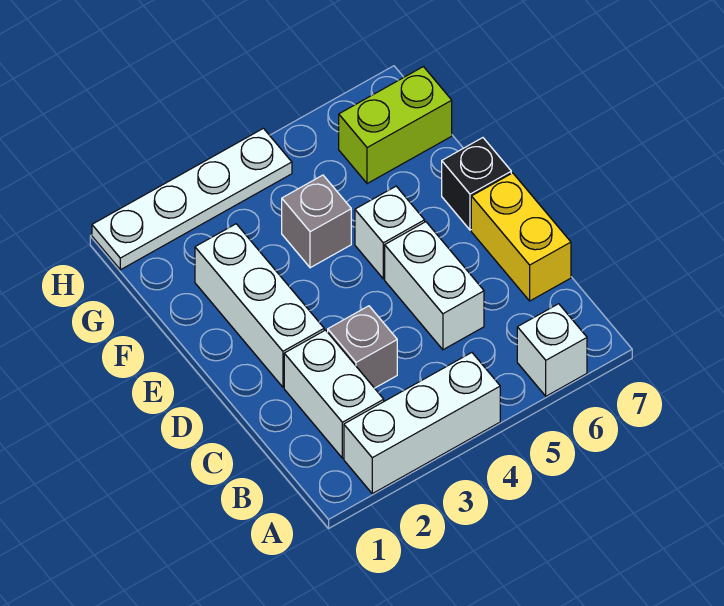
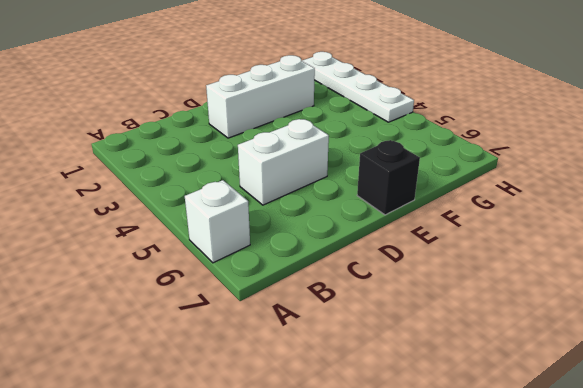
none -> white 1x3 brick [344,353,500,494]
none -> white 1x2 brick [284,330,384,458]
none -> grey 1x1 brick [328,306,397,388]

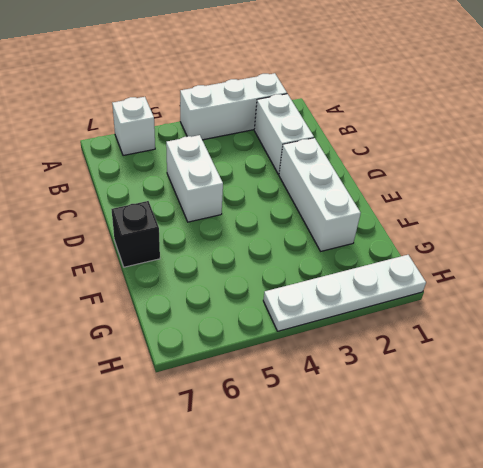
none -> grey 1x1 brick [328,306,397,388]
none -> yellow 1x2 brick [471,173,571,301]
none -> white 1x1 brick [355,186,425,279]

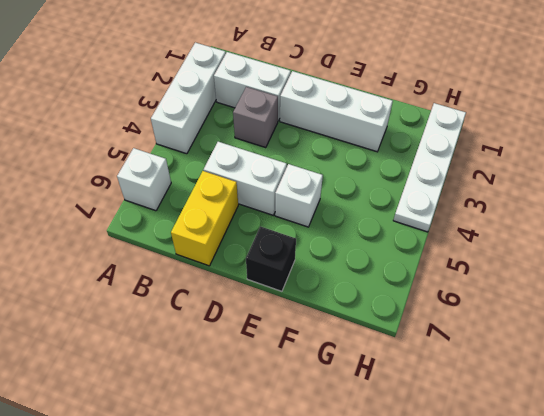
yellow 1x2 brick [171,171,238,266] -> yellow 1x2 brick turned to [471,173,571,301]
none -> grey 1x1 brick [282,175,351,268]
none -> lime 1x2 brick [339,67,452,184]

